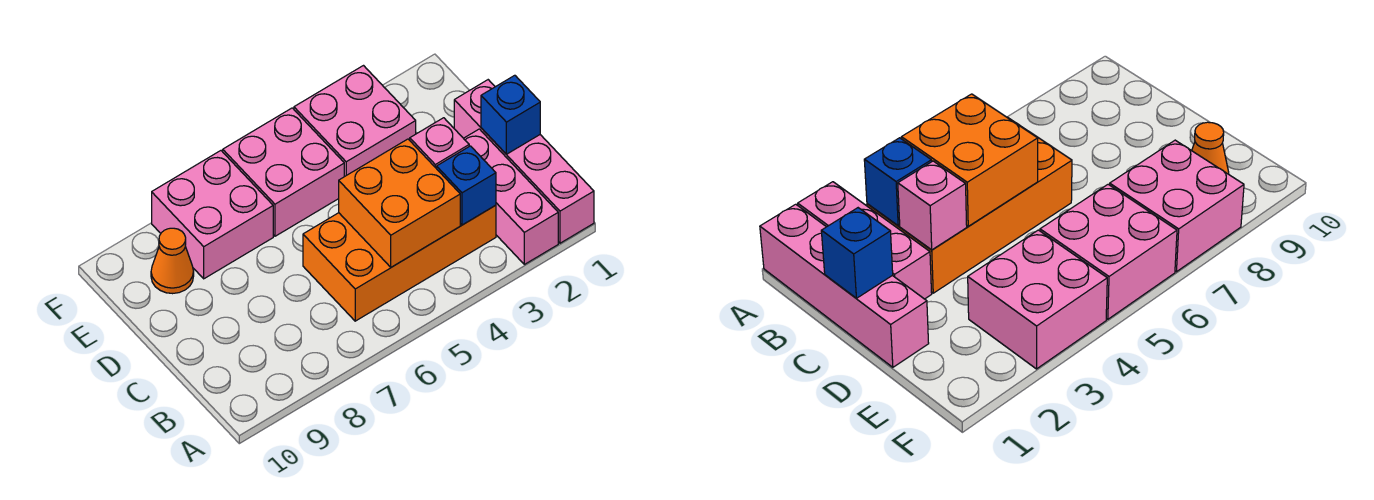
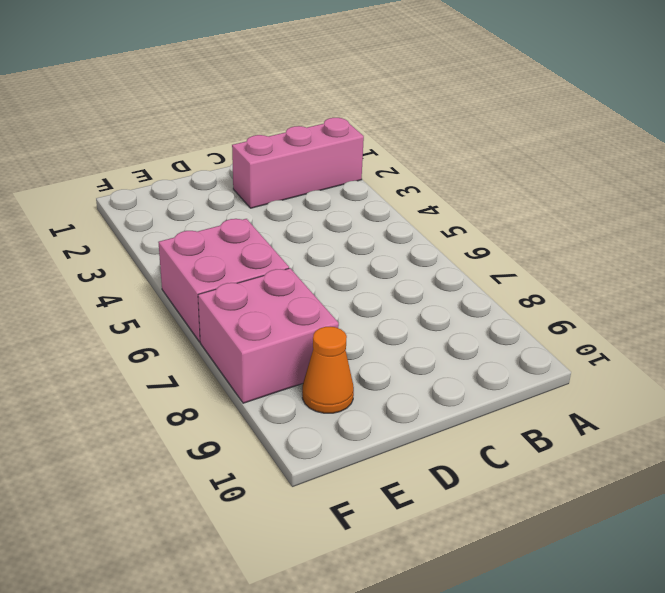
none -> pink 1x4 brick [454,80,594,243]
none -> orange 2x4 brick [303,205,496,321]

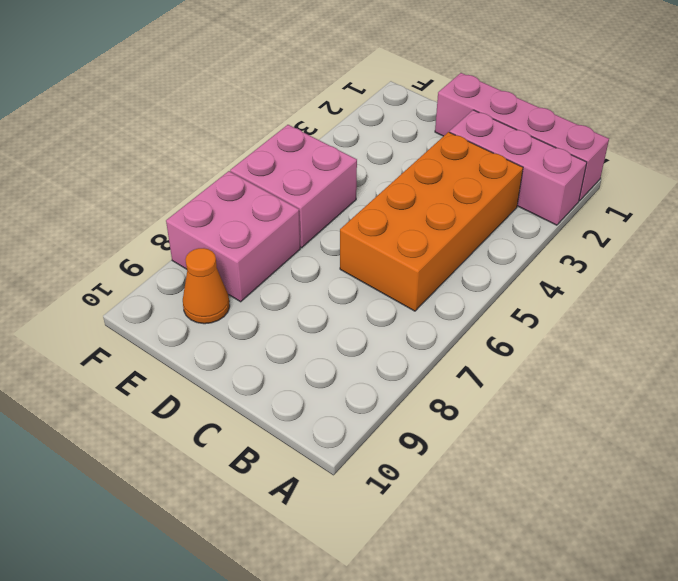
none -> pink 2x2 brick [294,66,416,177]
none -> blue 1x1 brick [437,146,496,225]

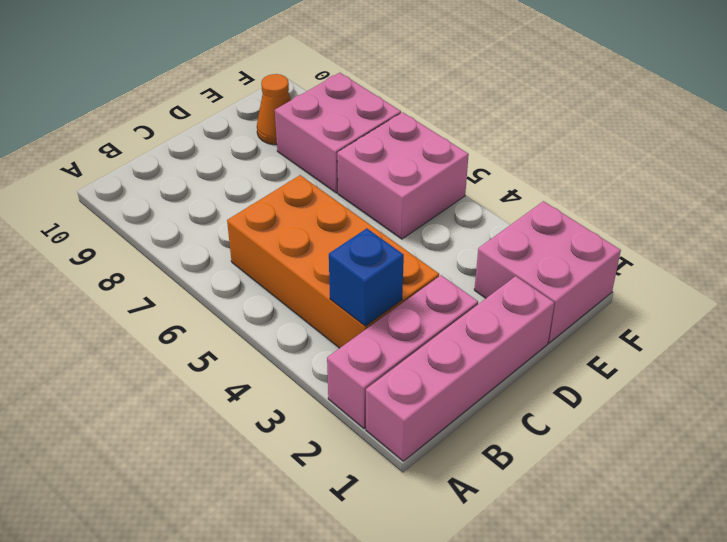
pink 2x2 brick [474,201,621,343] -> pink 2x2 brick moved to [294,66,416,177]
none -> orange 2x2 brick [339,139,460,267]
none -> blue 1x1 brick [481,75,540,154]

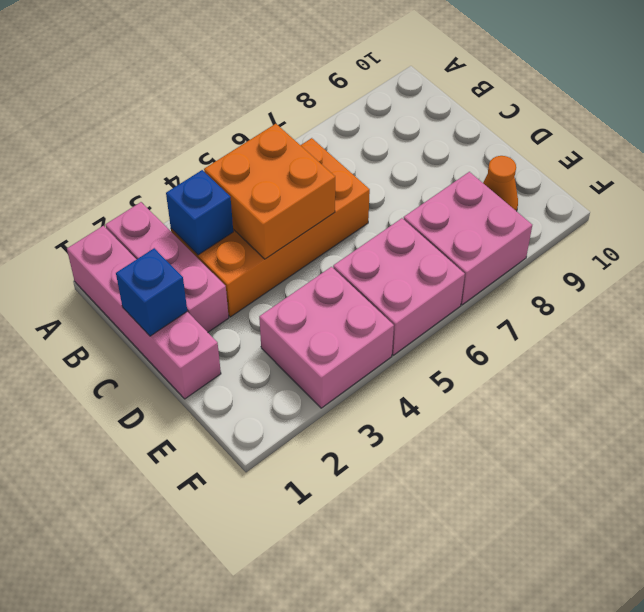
none -> pink 1x1 brick [410,118,469,169]

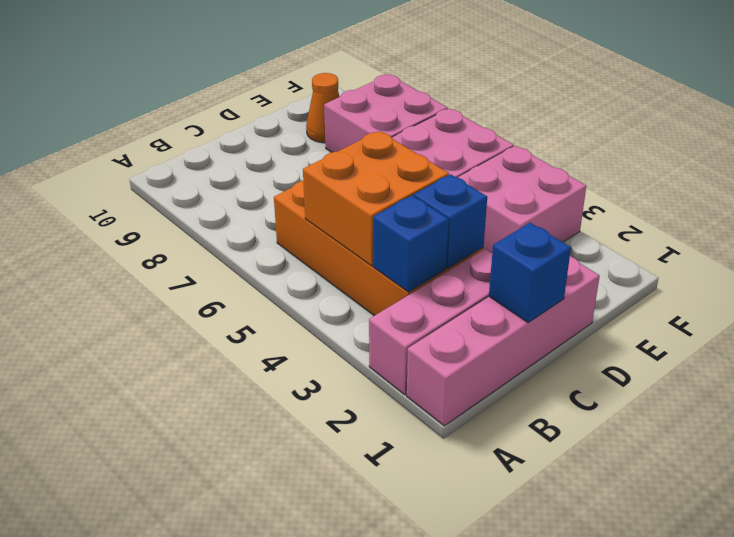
blue 1x1 brick [414,174,487,268] -> pink 1x1 brick [410,118,469,169]

